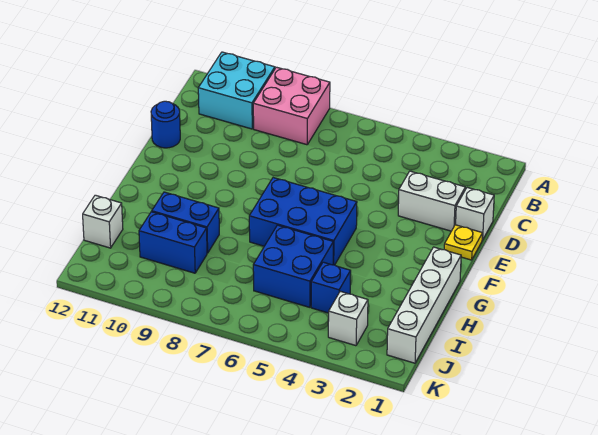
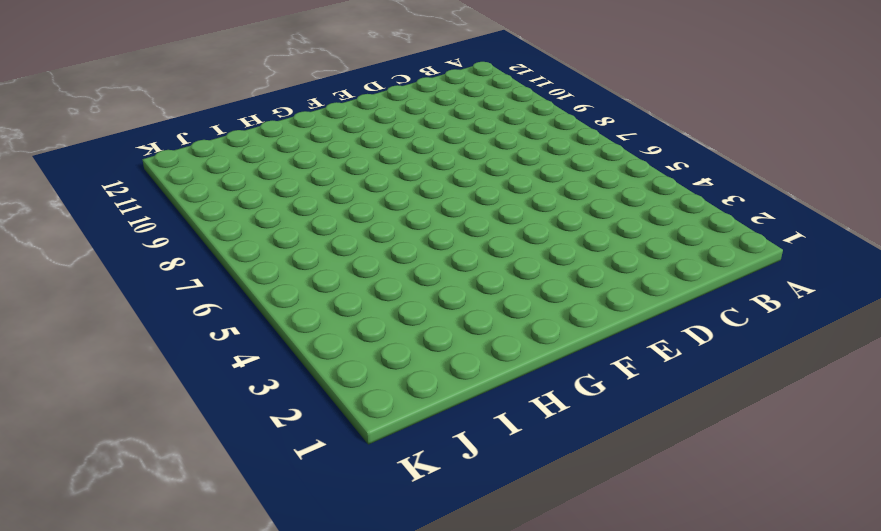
none -> pink 2x2 brick [253,67,330,145]
none -> cyan 2x2 brick [198,52,275,129]
none -> white 1x1 brick [456,188,494,240]

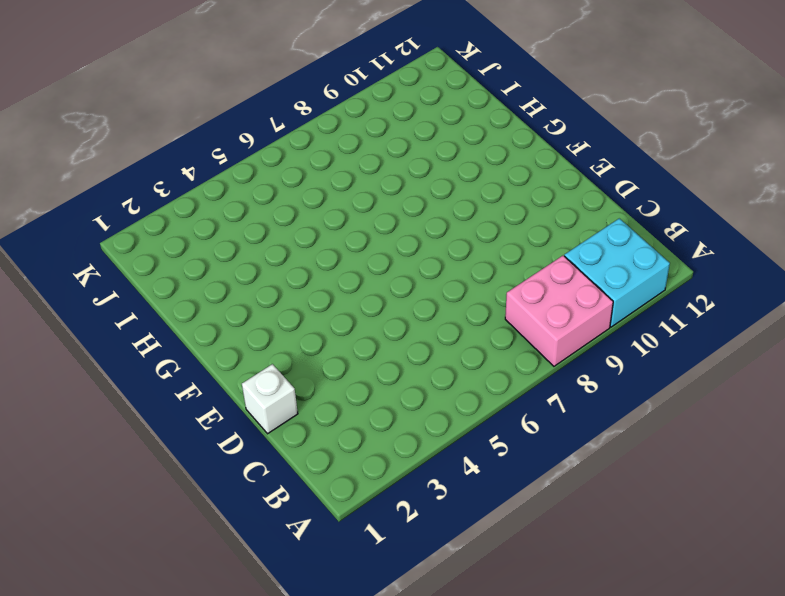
none -> white 1x2 brick [398,171,465,231]
none -> blue 1x1 round brick [151,101,180,148]
none -> yellow 1x1 plate [444,225,482,260]

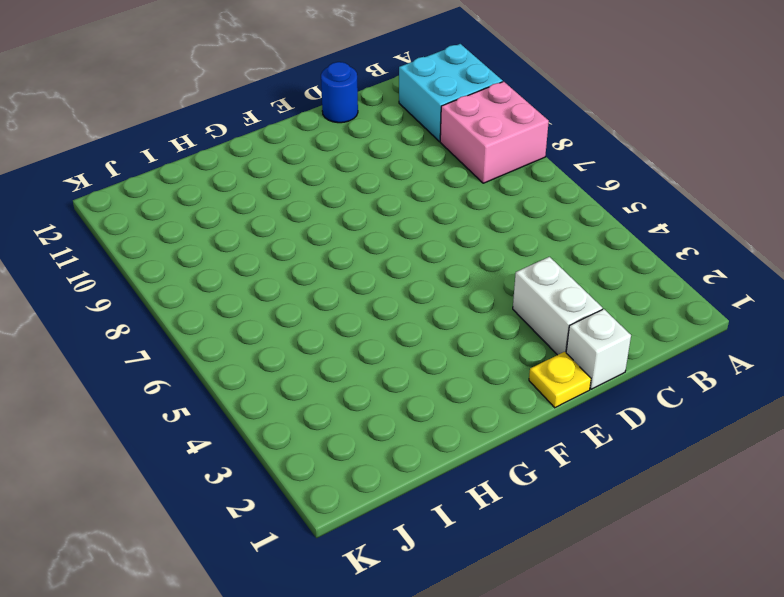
none -> blue 2x3 brick [249,178,357,265]
none -> white 1x4 brick [387,247,461,363]
none -> blue 2x2 brick [253,225,333,307]

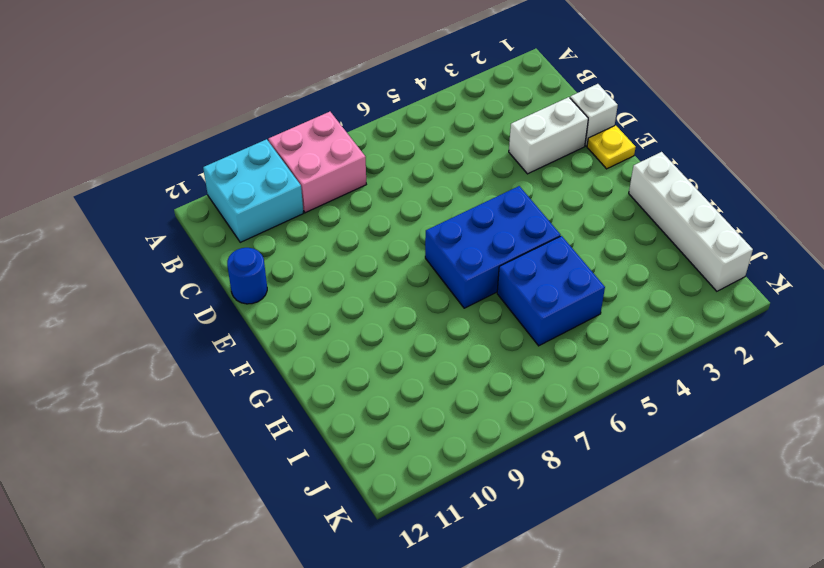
none -> blue 1x2 brick [152,192,219,253]
none -> blue 1x1 brick [311,262,351,313]
none -> blue 1x2 brick [139,212,207,273]

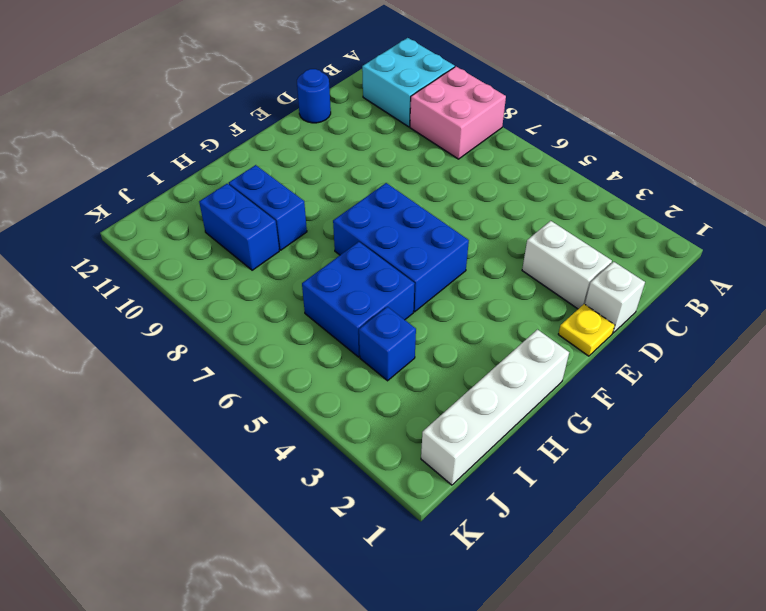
none -> white 1x1 brick [83,195,123,248]
none -> white 1x1 brick [328,291,368,346]

